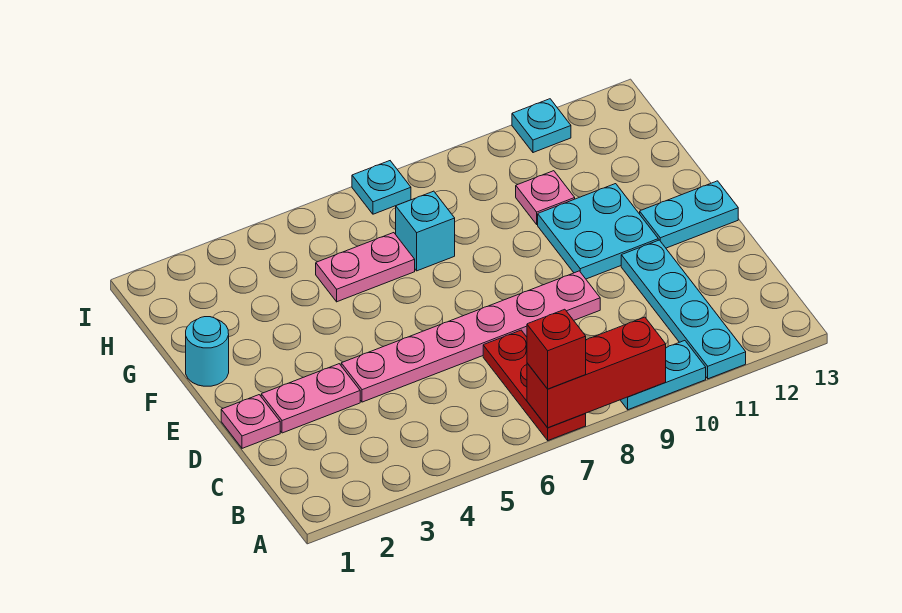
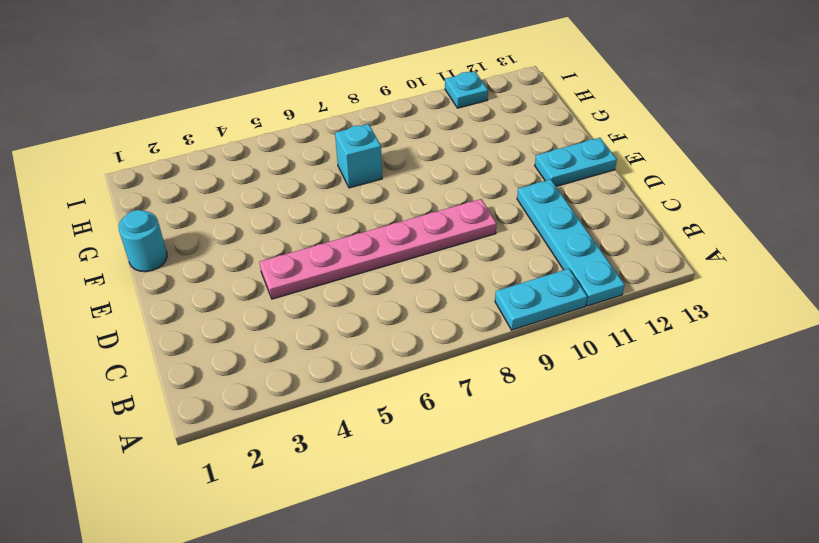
none -> red 1x3 plate [483,330,586,440]
none -> pink 1x1 plate [221,395,280,448]
none -> pink 1x2 plate [261,364,360,433]

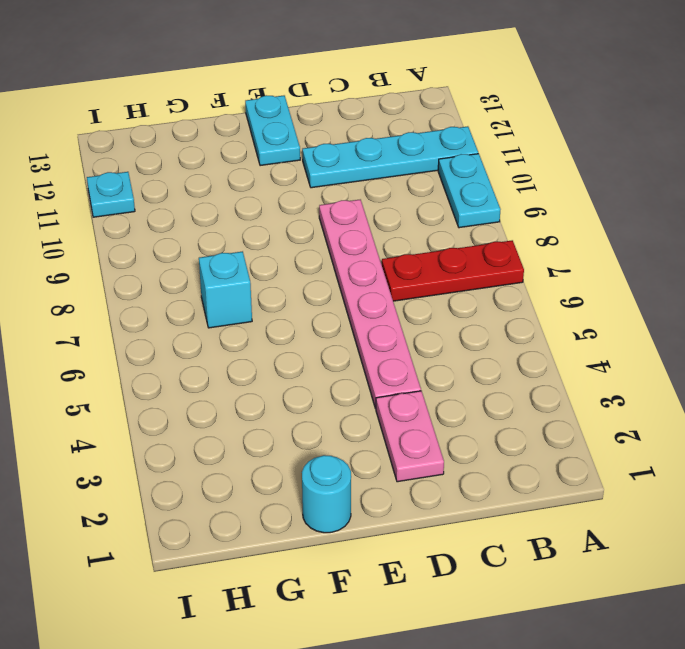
none -> pink 1x1 plate [221,395,280,448]
none -> cyan 2x2 plate [538,184,658,279]
none -> pink 1x2 plate [316,233,415,302]

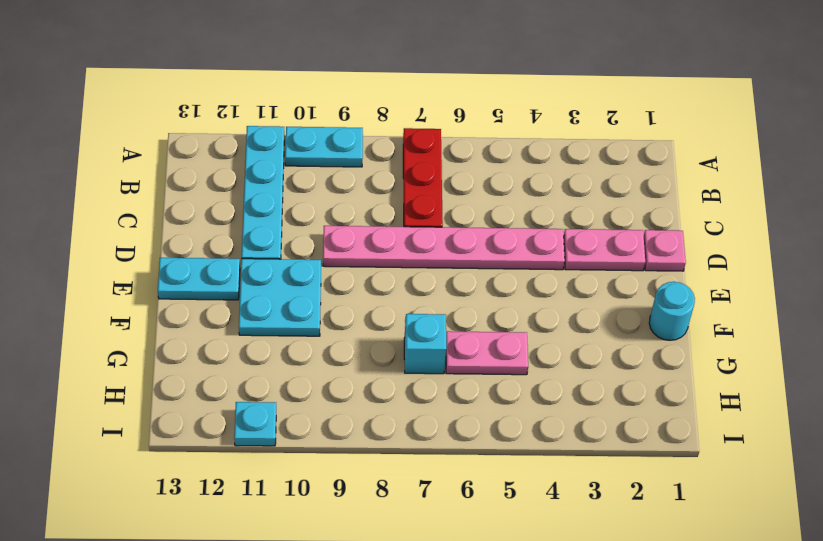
none -> pink 1x1 plate [516,171,575,224]
none -> cyan 1x1 plate [352,161,411,214]
none -> red 1x3 brick [527,317,666,428]

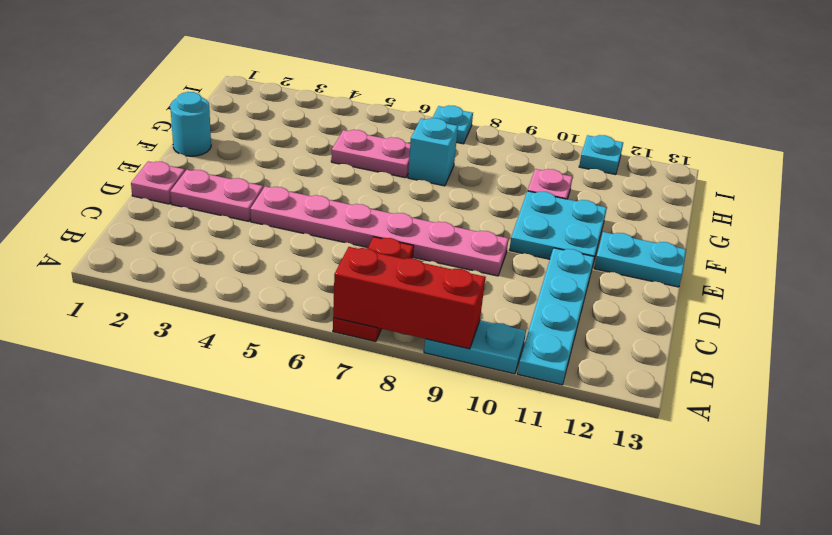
none -> red 1x1 brick [527,309,586,389]

